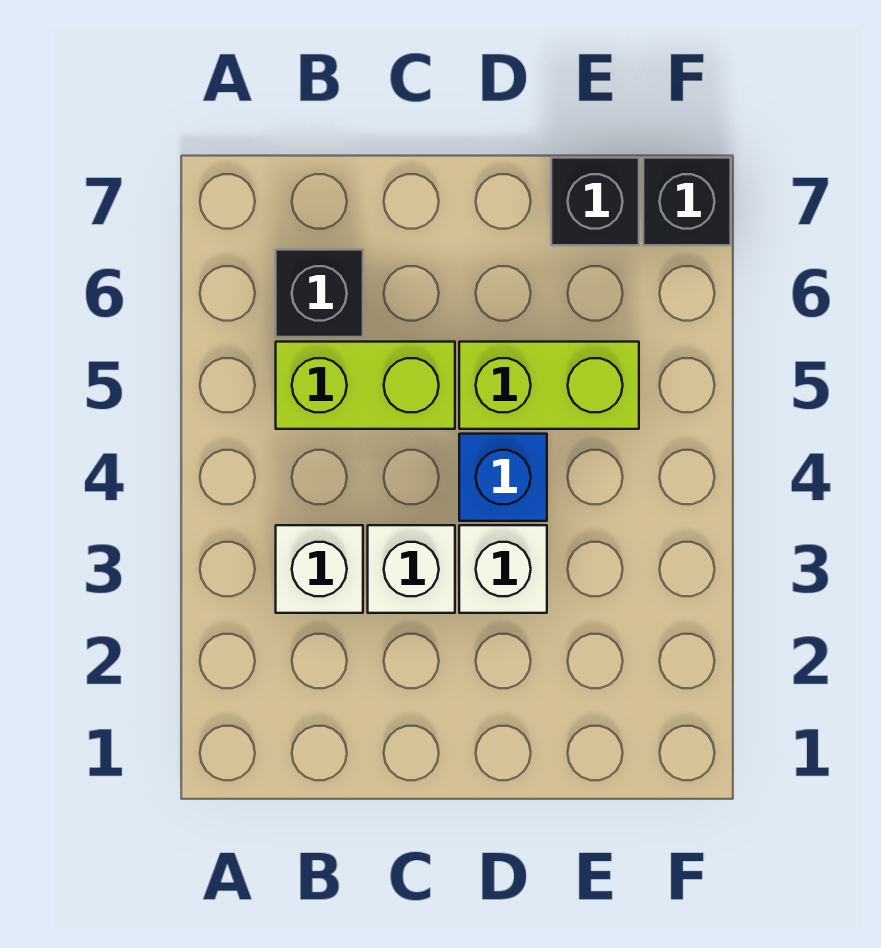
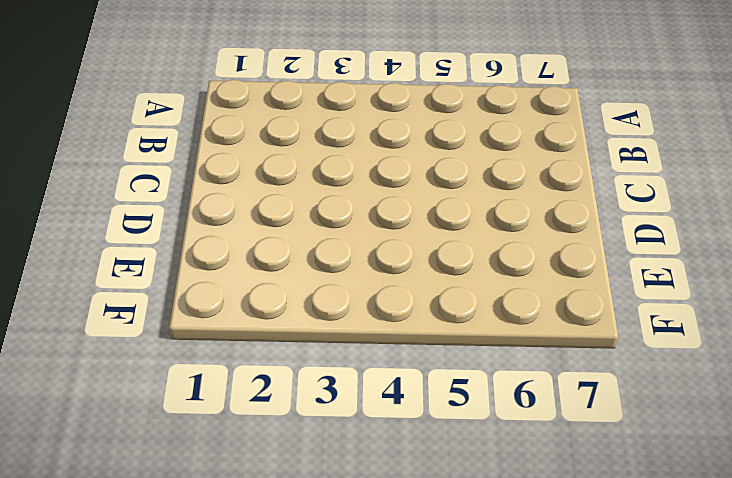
none -> white 1x1 brick [276,525,363,613]
none -> lime 1x2 brick [276,342,455,429]

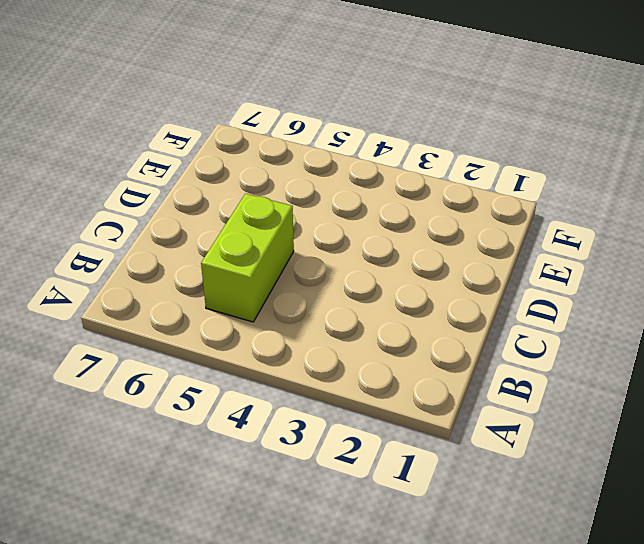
none -> white 1x1 brick [276,525,363,613]
none -> black 1x1 brick [276,250,363,337]

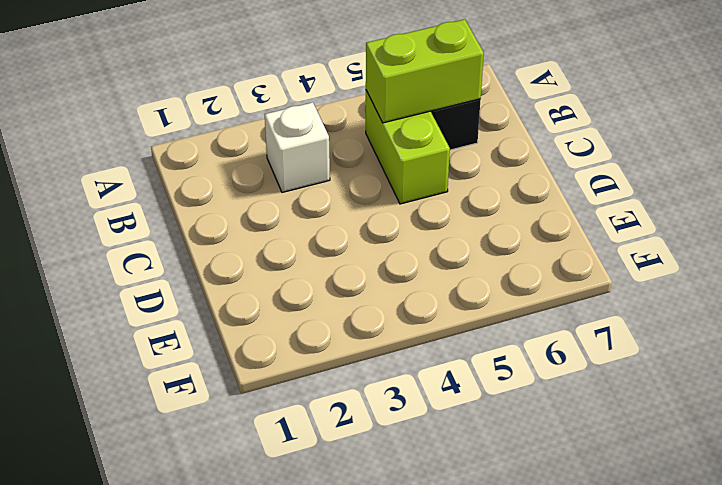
lime 1x2 brick [366,19,484,123] -> lime 1x2 brick turned to [459,342,639,429]
none -> white 1x1 brick [368,525,455,613]
none -> white 1x1 brick [459,525,547,613]

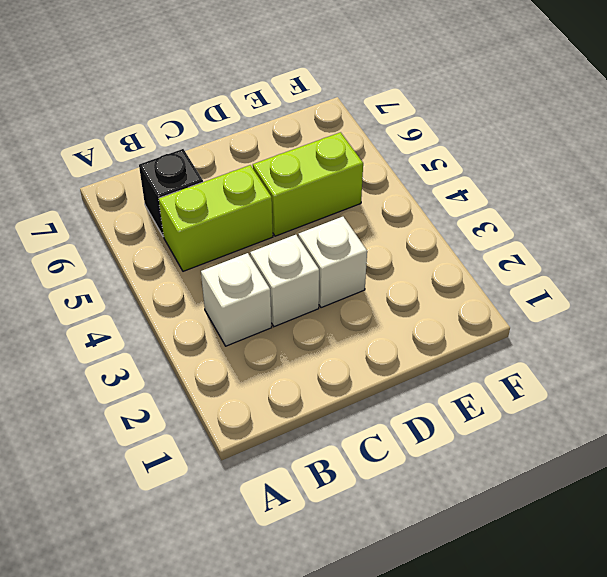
none -> blue 1x1 brick [459,434,547,521]
none -> black 1x1 brick [551,158,639,245]

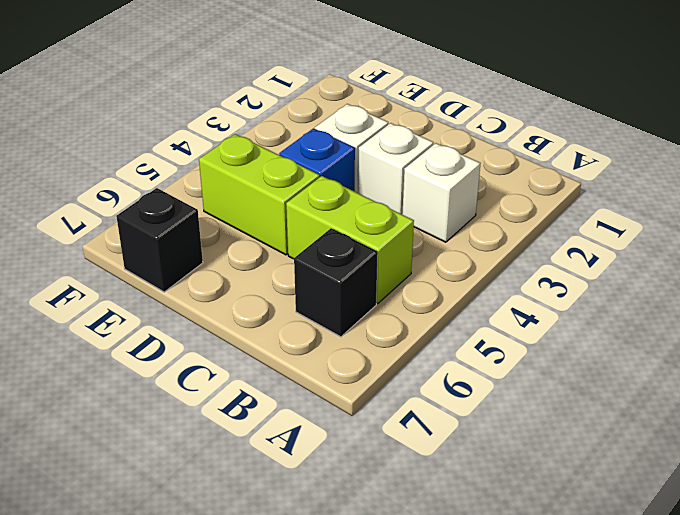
none -> black 1x1 brick [643,158,731,245]

